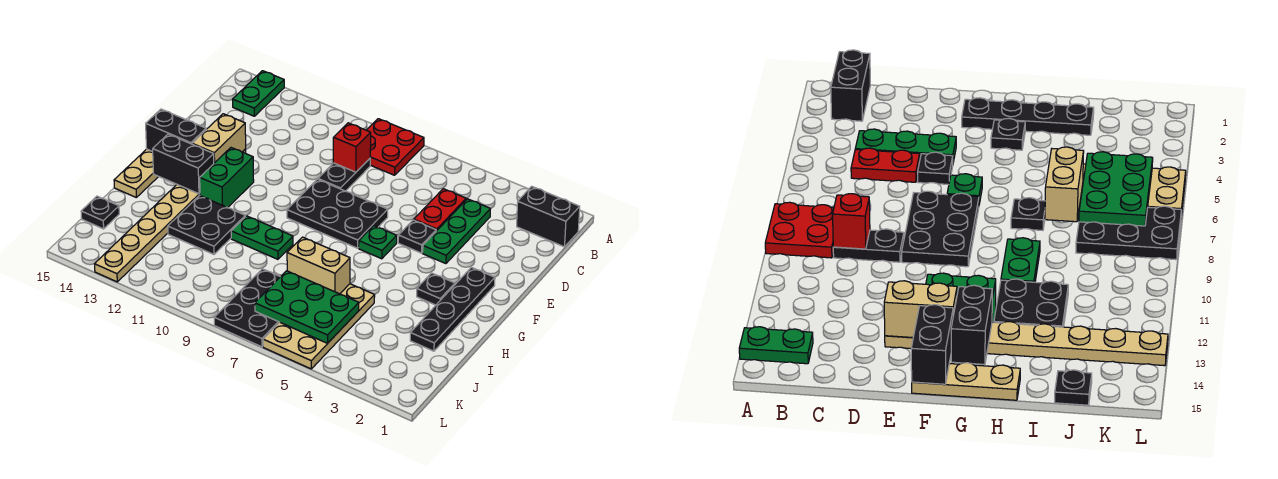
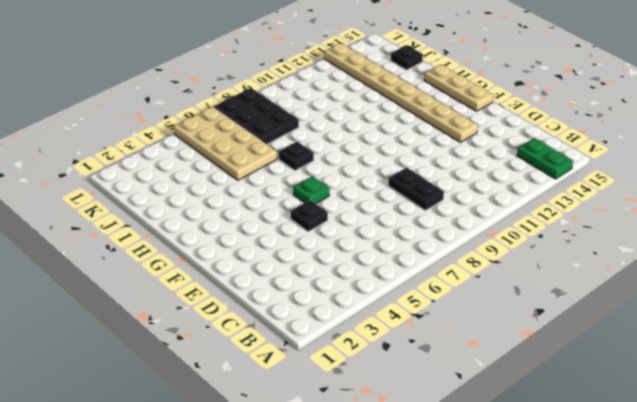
none -> red 2x2 plate [367,119,424,175]
none -> black 1x2 brick [517,186,580,247]
none -> green 1x3 plate [423,199,490,264]

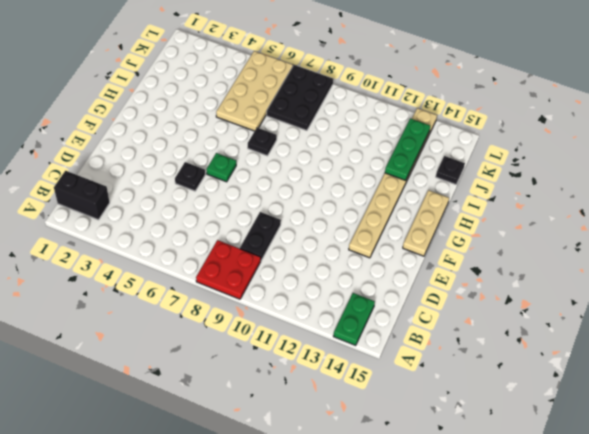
green 1x3 plate [385,118,430,180] -> green 1x3 plate moved to [423,199,490,264]
none -> red 1x2 plate [414,189,466,231]
none -> black 2x3 plate [287,179,388,248]
none -> black 1x4 plate [410,267,495,351]

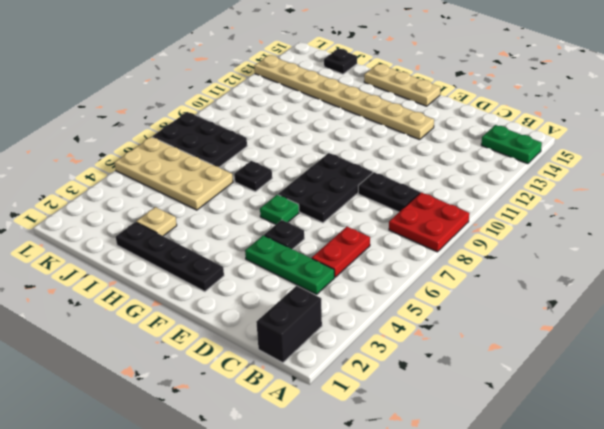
red 1x2 plate [312,227,370,277] -> red 1x2 plate turned to [414,189,466,231]
tan 1x1 plate [136,207,177,236] -> none
none -> green 1x2 brick [200,148,254,208]
none -> black 1x1 plate [417,273,455,305]
none -> green 1x2 plate [231,216,293,259]

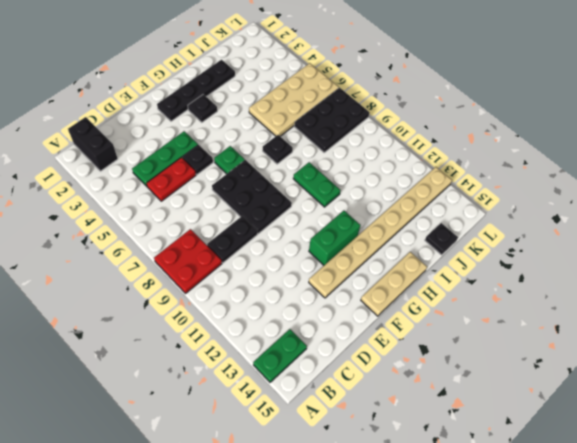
none -> black 2x2 plate [168,196,245,254]
none -> red 1x1 brick [333,123,371,172]
none -> tan 1x2 brick [192,114,246,163]

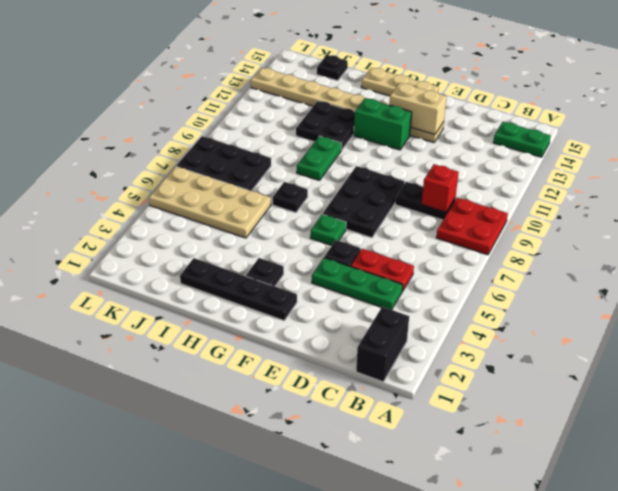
none -> black 1x2 brick [146,109,206,152]
none -> black 1x2 brick [153,134,214,194]
none -> tan 1x2 brick [287,237,350,294]

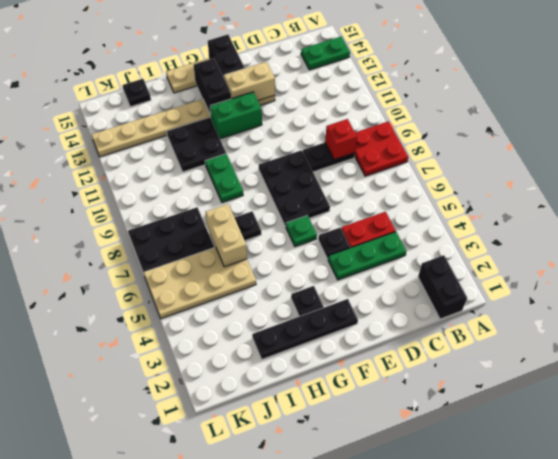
none -> green 2x3 plate [255,271,359,343]

